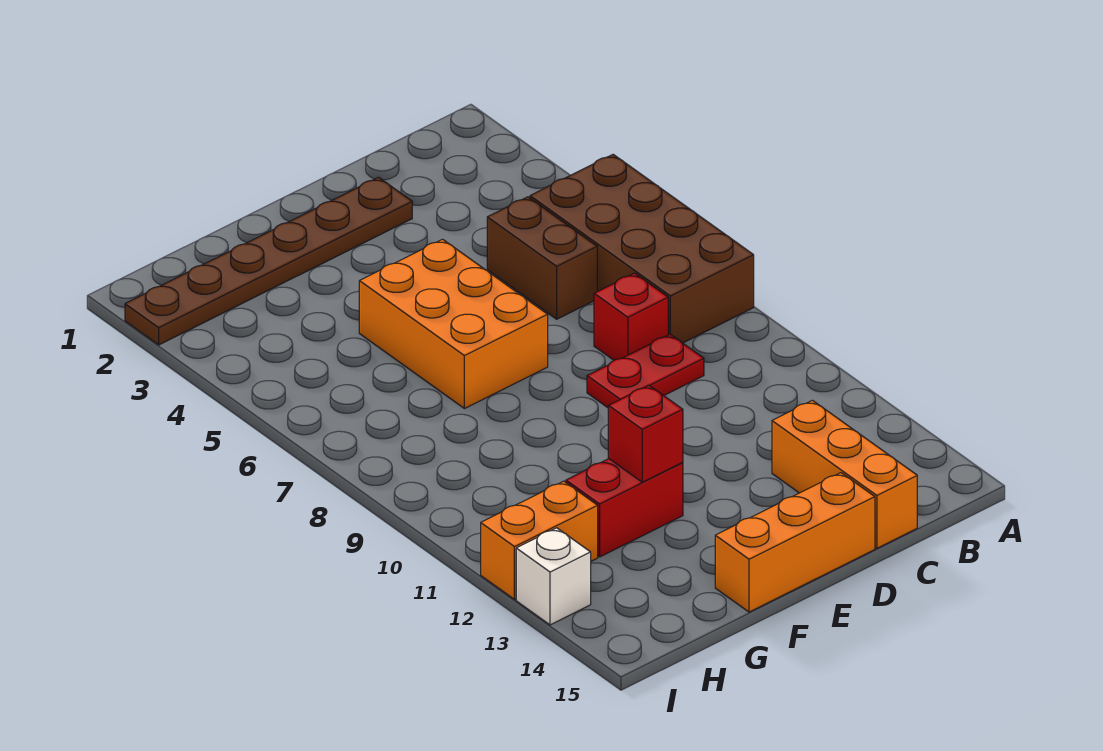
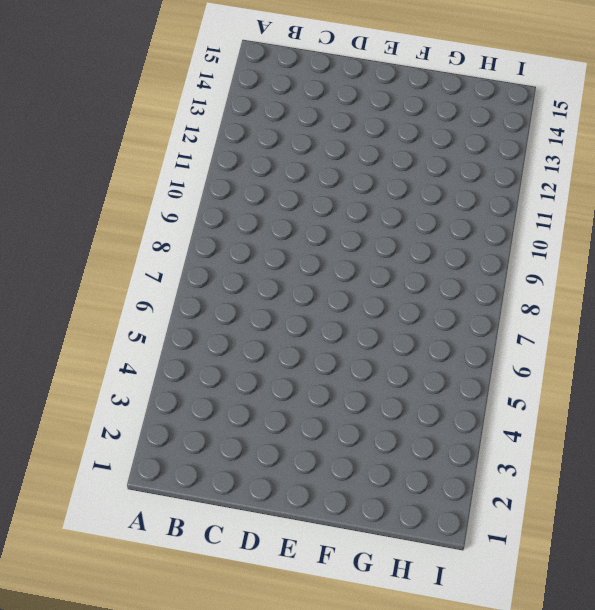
none -> brown 2x4 brick [530,155,754,343]
none -> brown 1x2 brick [487,197,597,319]
none -> red 1x1 brick [594,273,668,360]

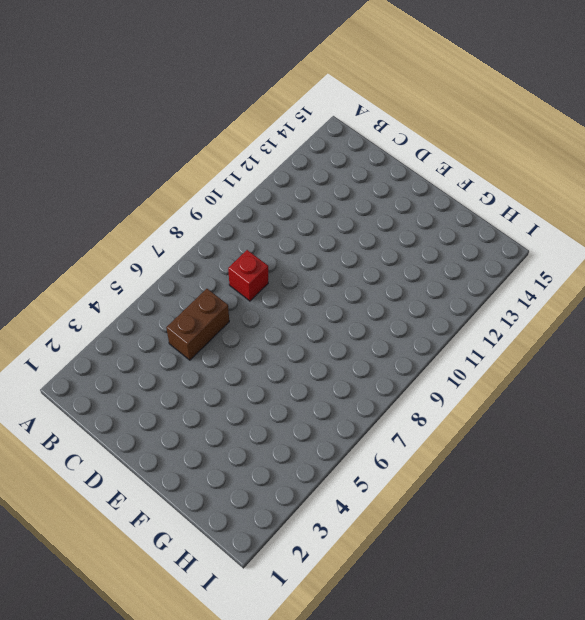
none -> brown 2x4 brick [530,155,754,343]
none -> red 1x2 plate [587,334,704,408]
none -> orange 1x3 brick [772,400,917,548]

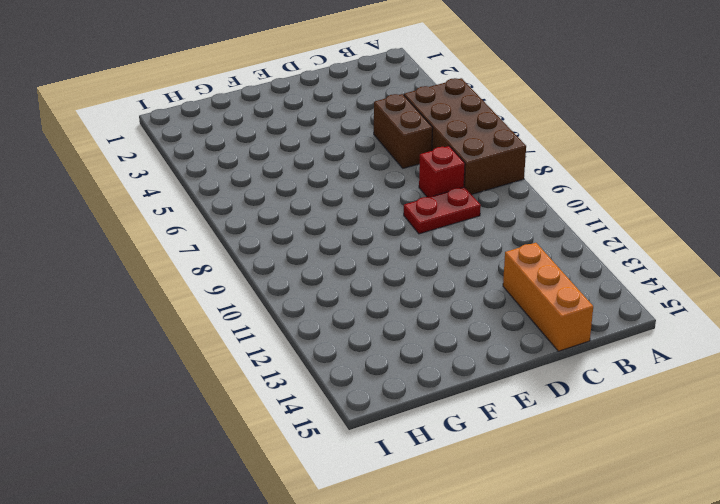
none -> brown 1x6 plate [125,177,412,345]
none -> orange 1x3 brick [715,473,875,612]
none -> orange 2x3 brick [359,239,548,409]

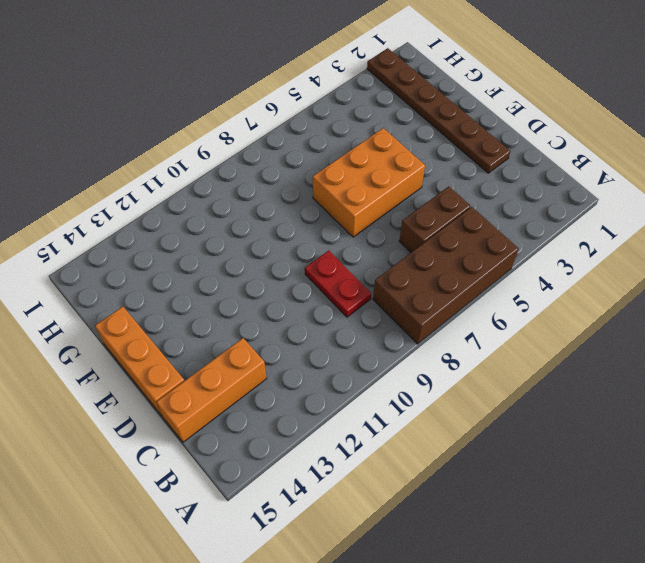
none -> red 1x1 brick [594,273,668,360]
none -> red 1x2 brick [566,459,683,557]
none -> orange 1x2 brick [481,481,598,600]

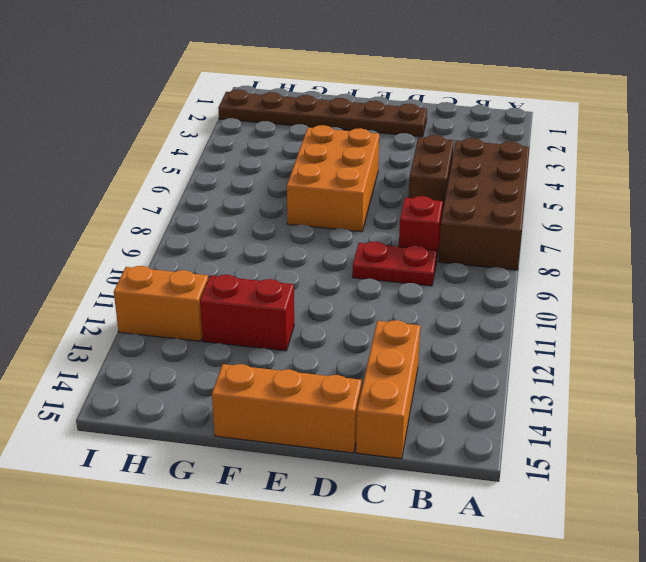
none -> white 1x1 brick [516,528,591,625]
none -> red 1x1 brick [608,385,683,482]

